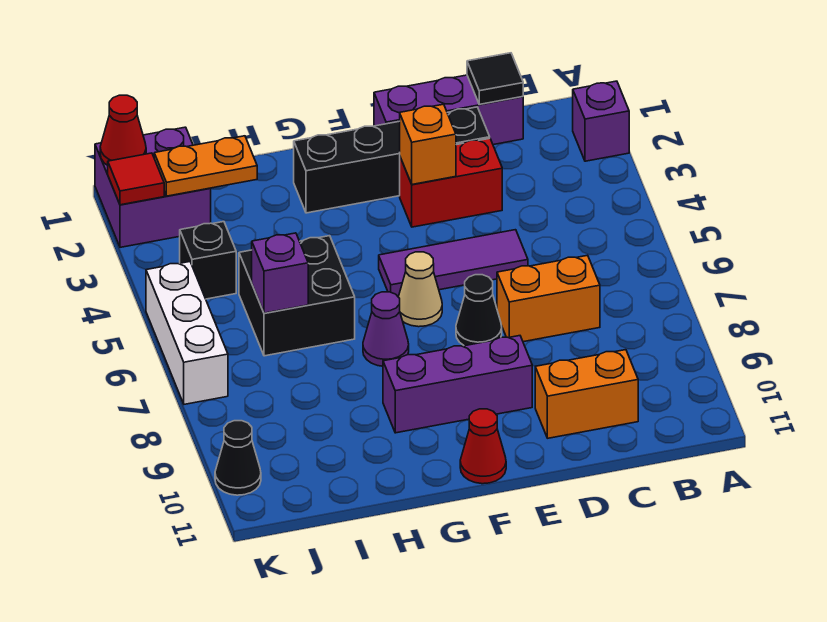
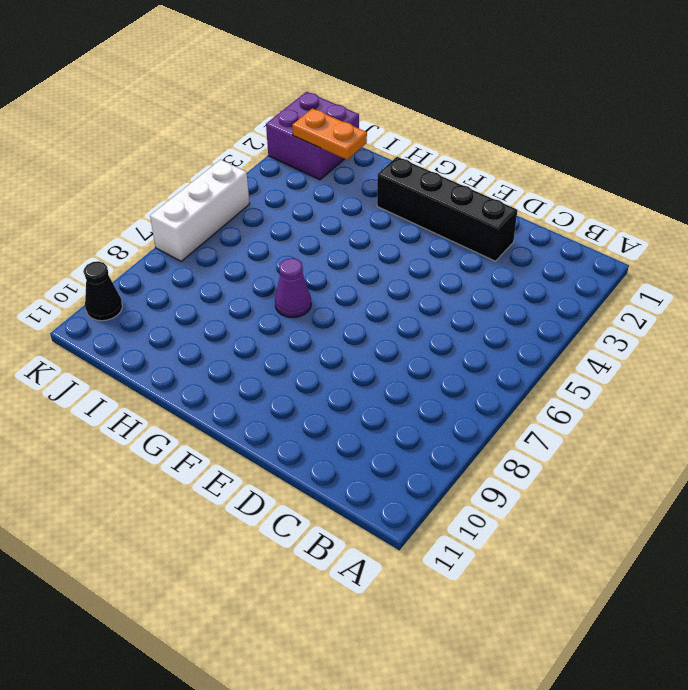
none -> purple 1x1 brick [573,81,629,161]
none -> purple 1x3 brick [374,75,523,145]
none -> orange 1x2 brick [497,255,600,342]

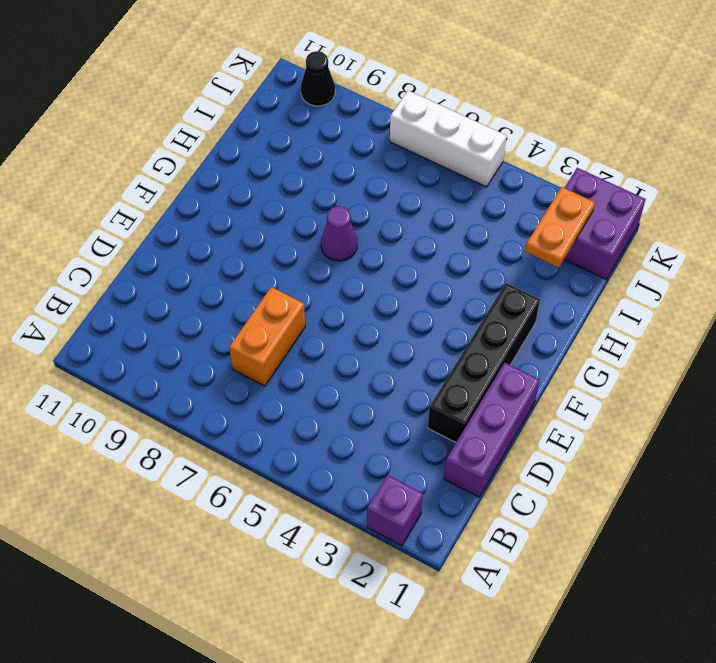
none -> orange 1x2 brick [535,350,638,438]
none -> red 1x2 brick [400,138,502,227]
none -> purple 1x3 tile [379,230,528,297]

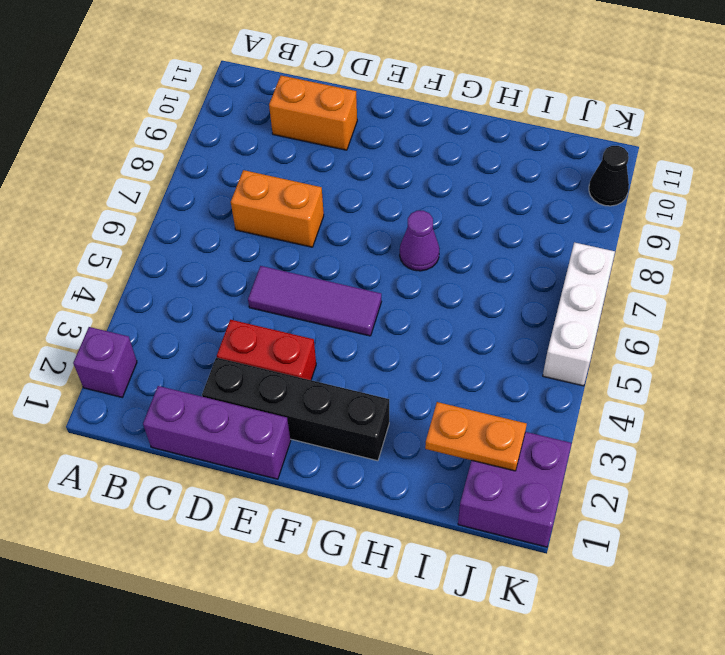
none -> black 1x1 cone [456,275,502,346]
none -> purple 1x3 brick [383,336,532,433]
none -> tan 1x1 cone [399,252,442,327]

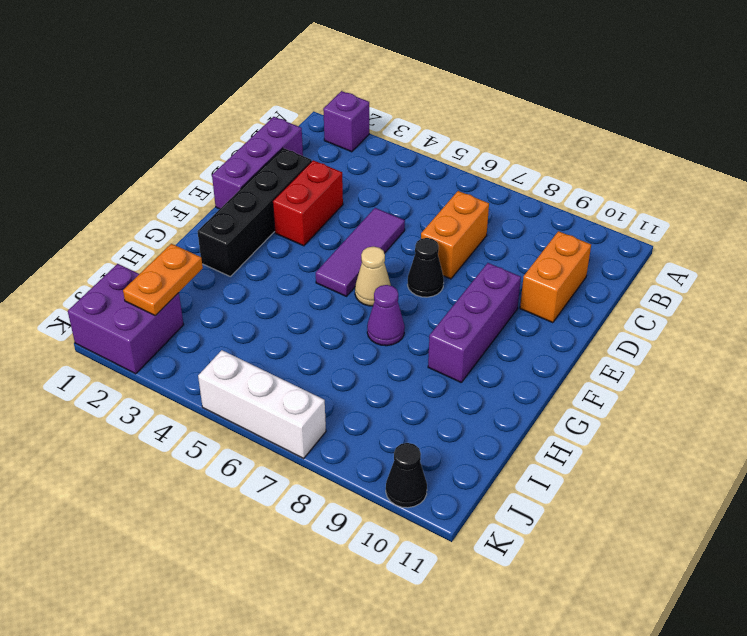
none -> red 1x1 cone [460,409,506,484]
none -> black 2x2 brick [239,236,355,356]
none -> black 1x1 brick [180,222,236,299]

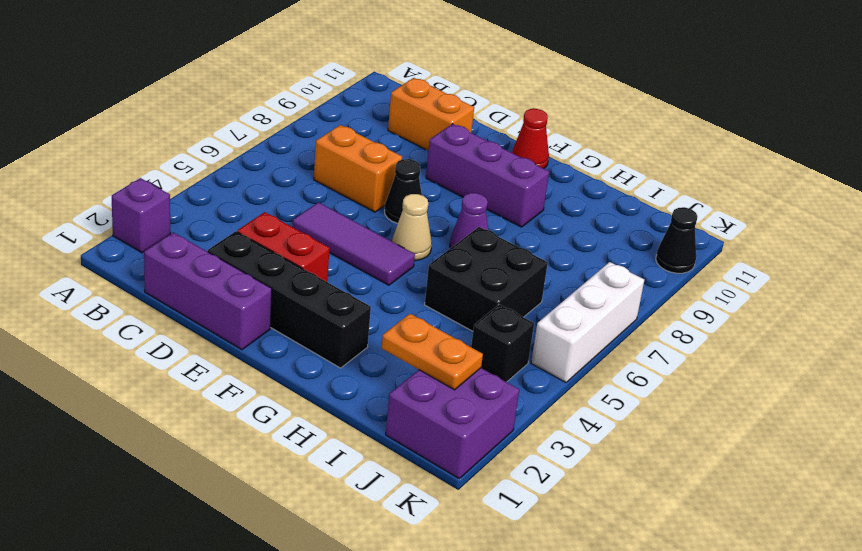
none -> black 1x1 tile [467,53,523,104]
none -> orange 1x1 brick [400,104,456,184]
none -> purple 1x1 brick [252,233,308,313]

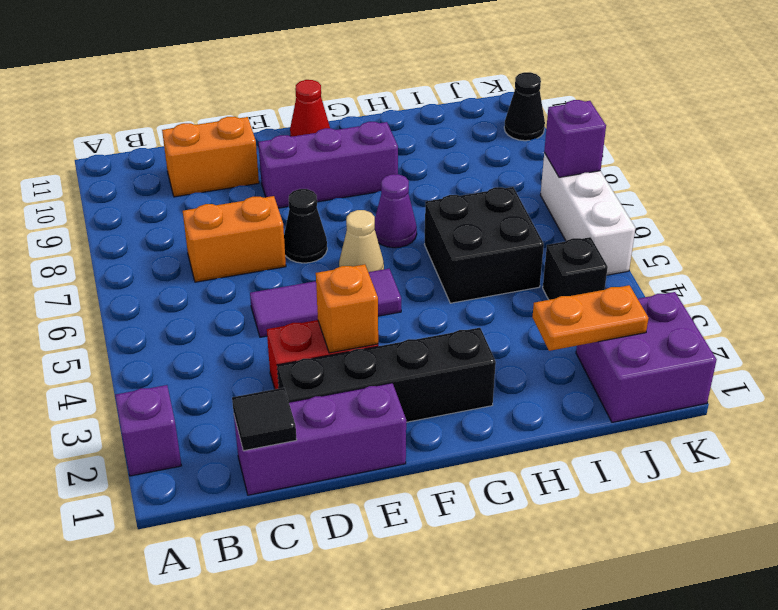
purple 1x1 brick [544,100,606,177] -> purple 1x1 brick moved to [252,233,308,313]
none -> red 1x1 cone [100,95,146,165]
none -> red 1x1 tile [108,153,164,205]

